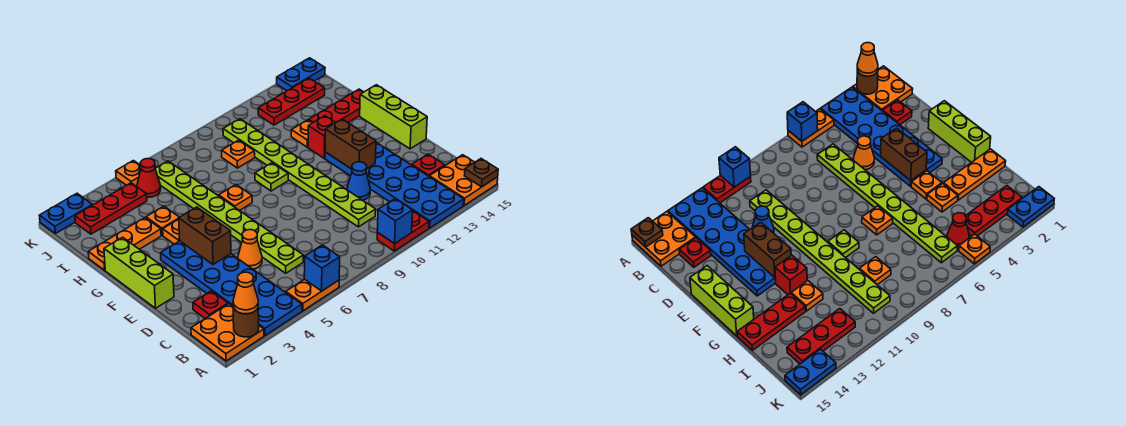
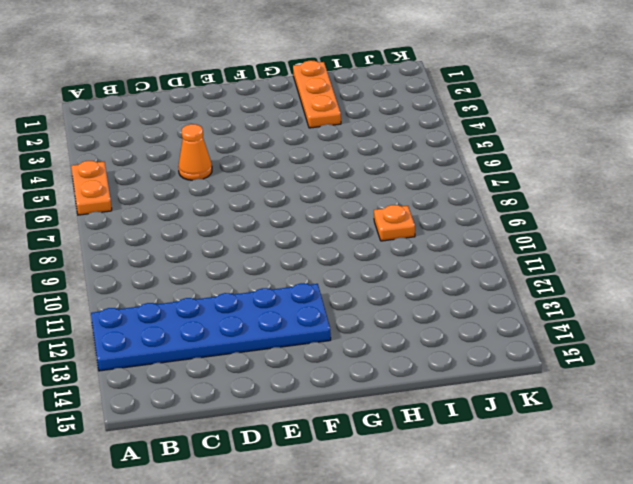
none -> orange 2x2 plate [191,304,264,361]
none -> blue 2x6 plate [161,241,302,336]
none -> red 1x2 plate [377,211,429,251]
none -> orange 2x2 plate [429,155,498,205]

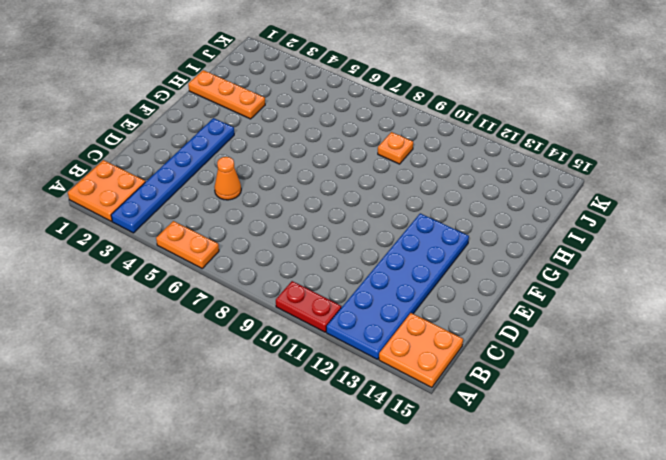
blue 1x6 plate [111,118,234,233] -> blue 2x6 plate [161,241,302,336]
none -> red 1x1 plate [193,291,228,319]
none -> lime 1x8 plate [155,161,303,273]
none -> lime 1x8 plate [223,119,376,227]
none -> red 1x1 plate [412,154,445,176]

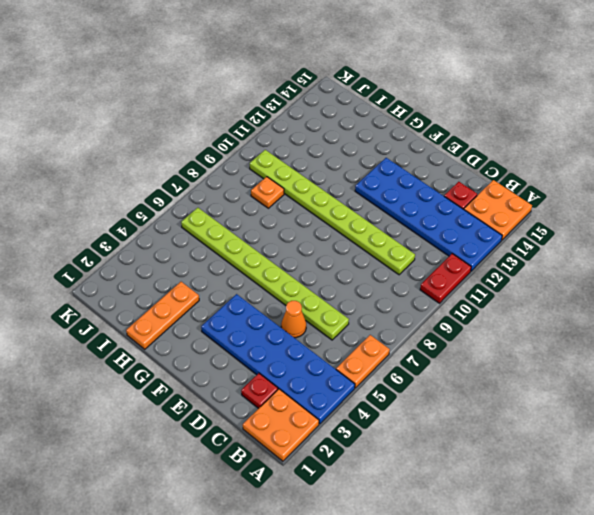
none -> blue 1x1 cone [347,162,370,200]
none -> lime 1x3 brick [104,237,174,308]
none -> lime 1x3 brick [360,85,427,149]
none -> orange 1x1 plate [163,219,180,244]

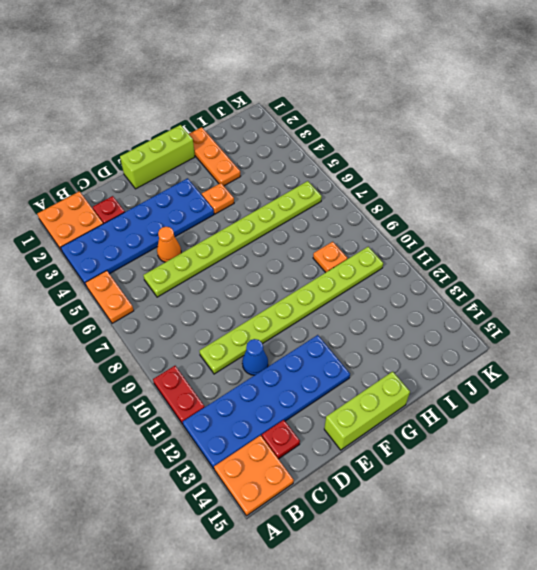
none -> orange 1x1 plate [219,185,252,211]
none -> lime 1x1 plate [255,163,288,191]
none -> red 1x1 brick [308,116,336,158]
none -> orange 1x1 plate [146,206,179,235]

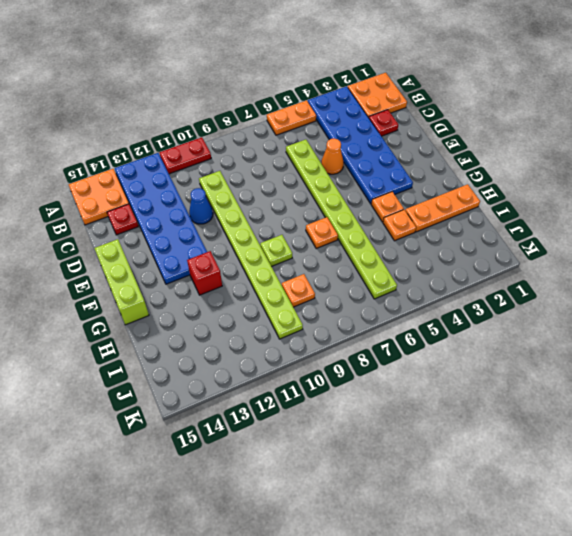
none -> lime 1x3 brick [104,237,174,308]
none -> orange 1x1 plate [291,120,312,147]
none -> red 1x3 plate [309,89,363,123]
none -> red 1x3 plate [75,183,147,234]

